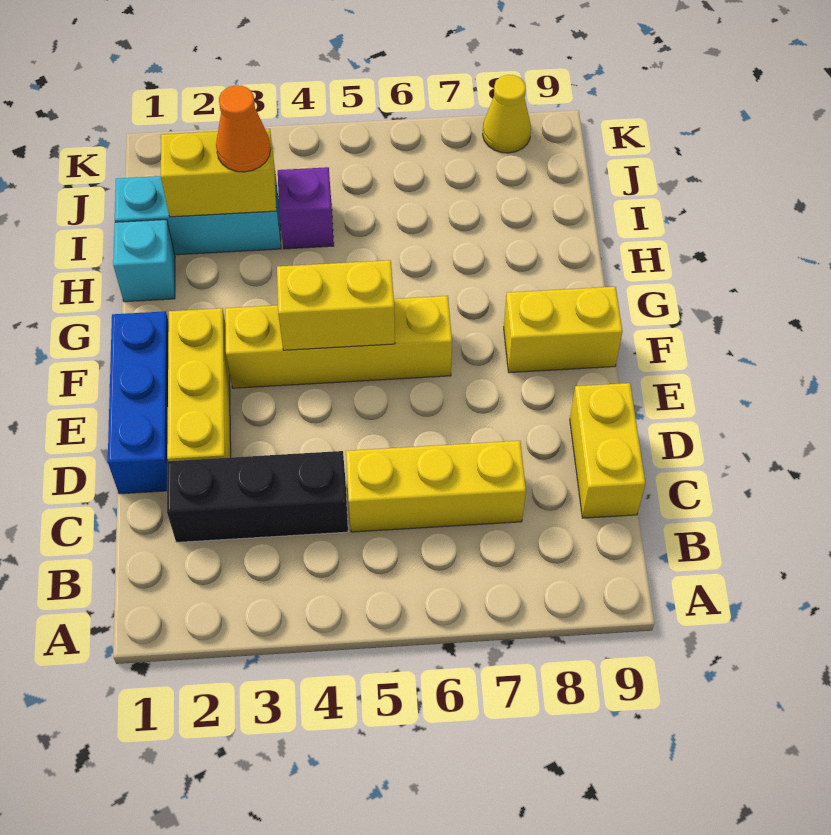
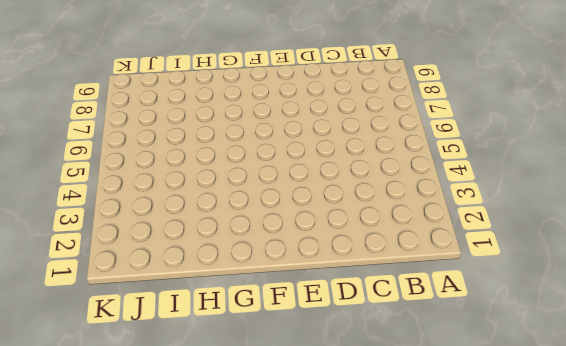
none -> black 1x3 brick [167,451,348,542]
none -> yellow 1x3 brick [346,441,526,532]
none -> yellow 1x2 brick [570,383,645,518]

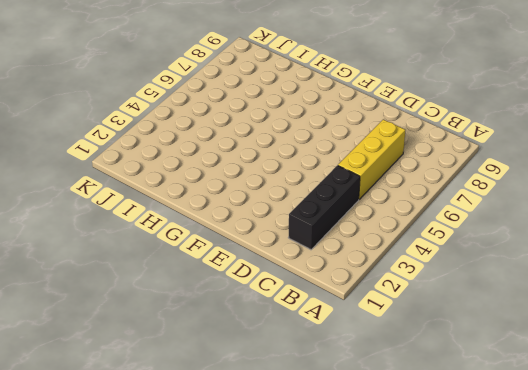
none -> yellow 1x2 brick [570,383,645,518]
none -> blue 1x3 brick [108,311,169,494]
none -> yellow 1x3 brick [167,308,231,461]

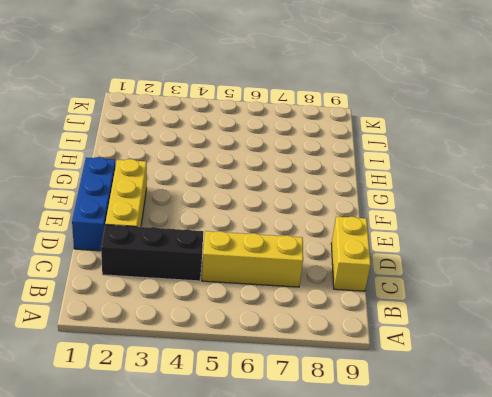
none -> yellow 1x4 brick [225,296,452,388]
none -> yellow 1x2 brick [504,287,622,373]
none -> cyan 1x1 brick [113,220,175,302]

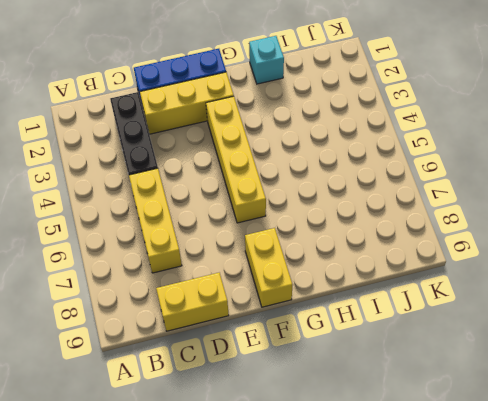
none -> cyan 1x3 brick [115,174,281,255]
none -> purple 1x1 brick [278,167,334,249]
none -> yellow 1x1 cone [483,75,531,153]

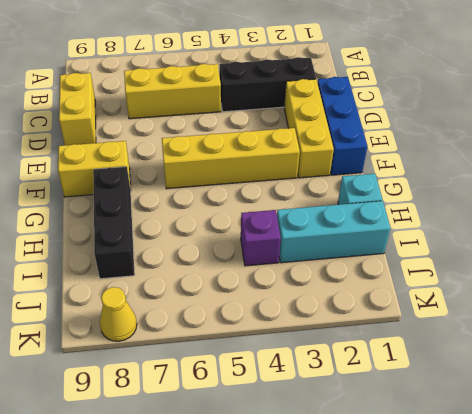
black 1x3 brick [93,167,135,279] -> none
none -> yellow 1x2 brick [277,260,395,350]
none -> yellow 1x2 brick [161,129,276,217]
none -> orange 1x1 cone [216,85,271,172]

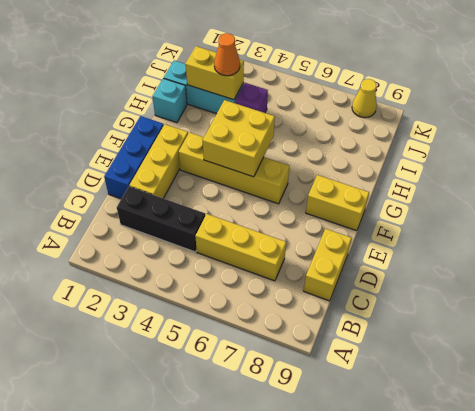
yellow 2x2 brick [203,100,275,177] -> yellow 1x2 brick [277,260,395,350]

